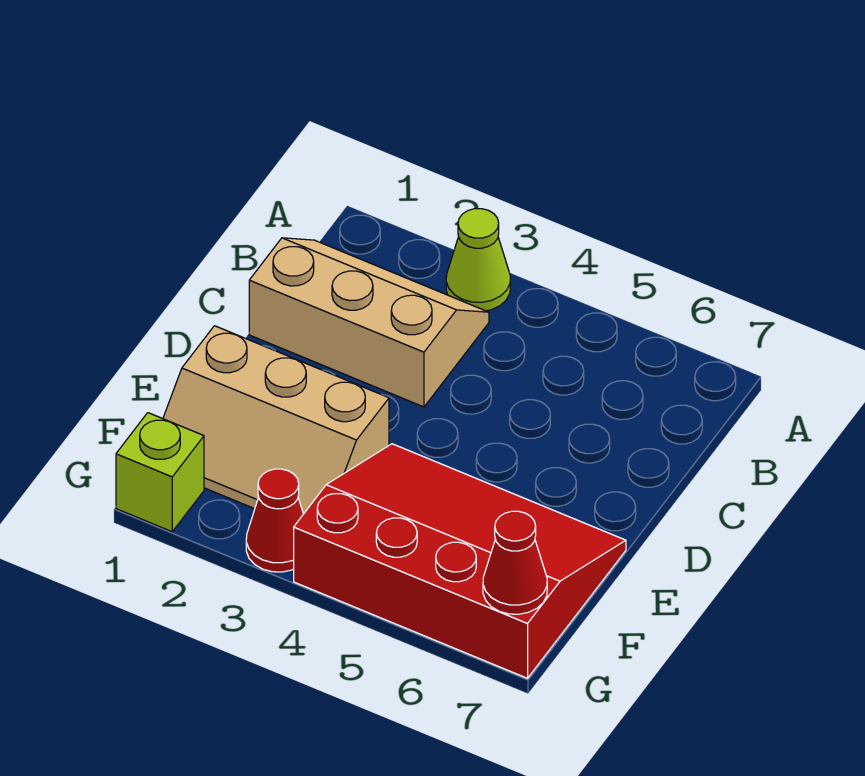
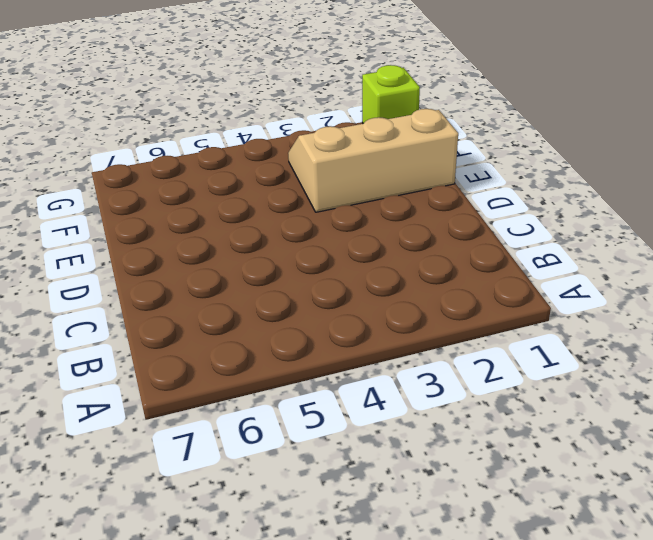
none -> lime 1x1 cone [446,209,510,311]
none -> tan 2x3 slope [249,238,489,407]

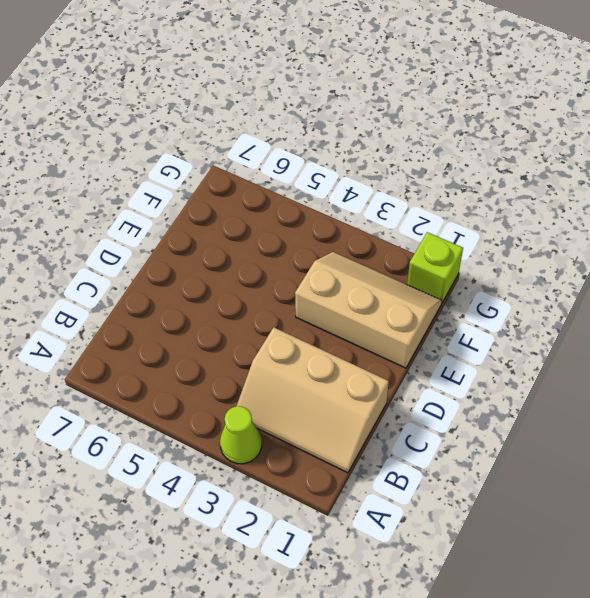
none -> red 3x4 slope [294,444,626,678]
none -> red 1x1 cone [246,469,303,572]

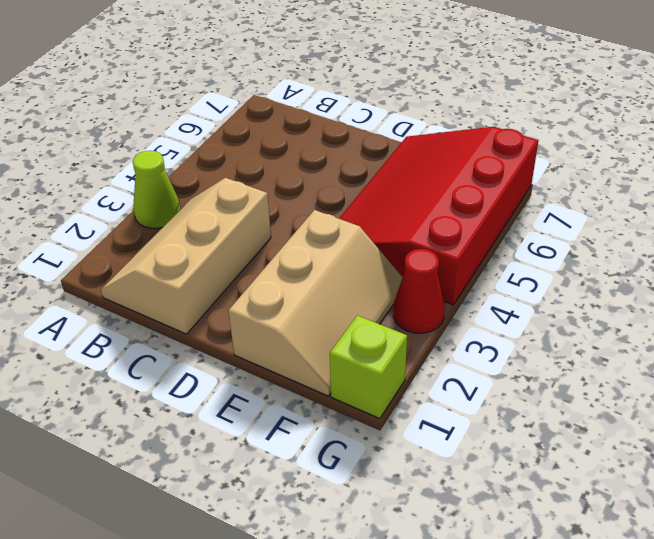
none -> red 1x1 cone [483,511,547,614]

